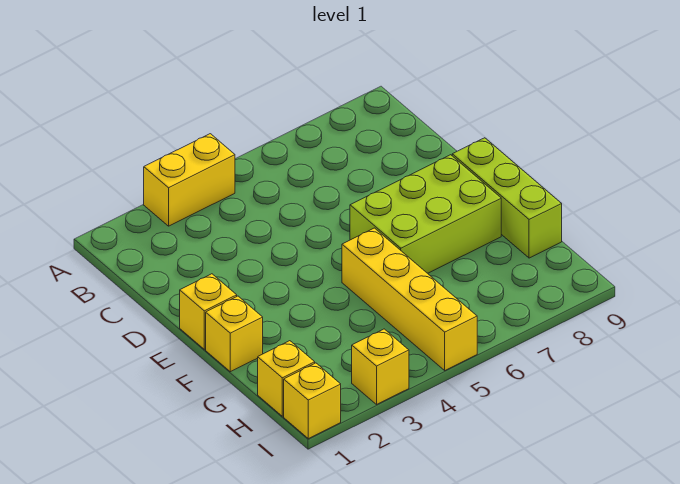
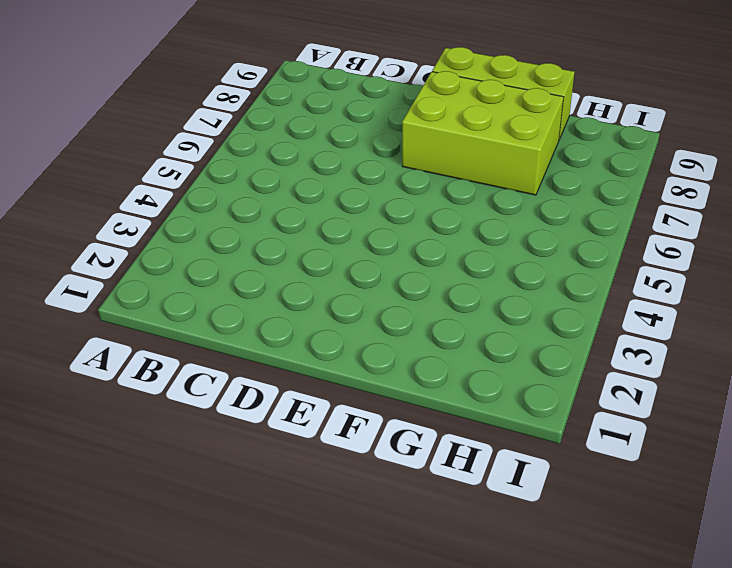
lime 2x3 brick [402,71,564,195] -> lime 2x3 brick turned to [350,155,501,273]
none -> yellow 1x2 brick [144,134,235,226]
none -> yellow 1x1 brick [180,274,237,349]

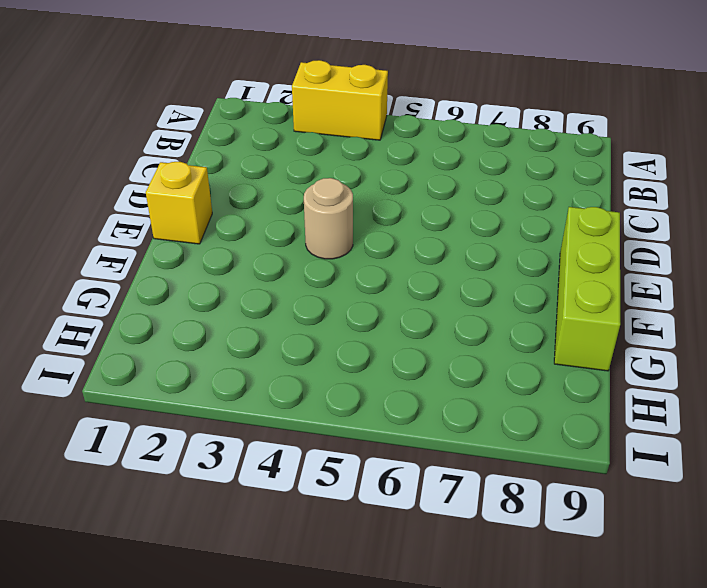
tan 1x1 round brick [304,178,353,259] -> none
none -> lime 2x3 brick [350,155,501,273]
none -> yellow 1x1 brick [206,296,263,372]

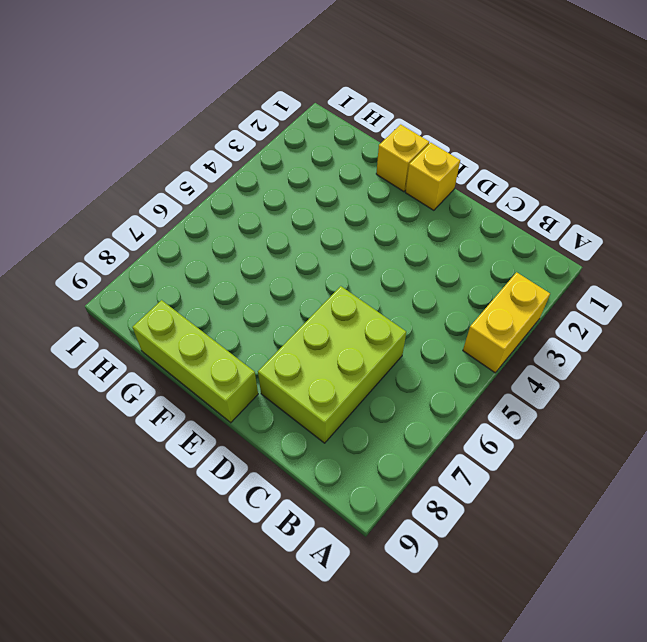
lime 2x3 brick [258,286,406,443] -> lime 2x3 brick moved to [350,155,501,273]
none -> yellow 1x4 brick [342,228,477,370]
none -> yellow 1x1 brick [258,341,315,416]

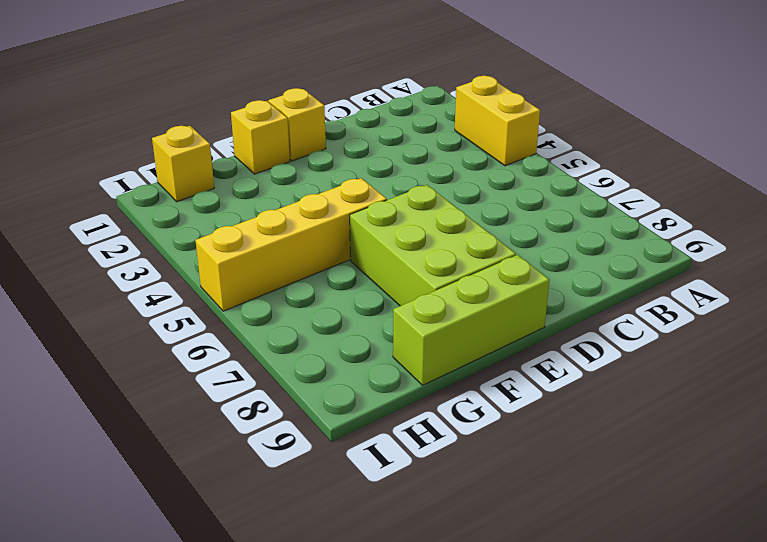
none -> yellow 1x1 brick [284,363,341,439]
none -> yellow 1x1 brick [352,329,409,404]

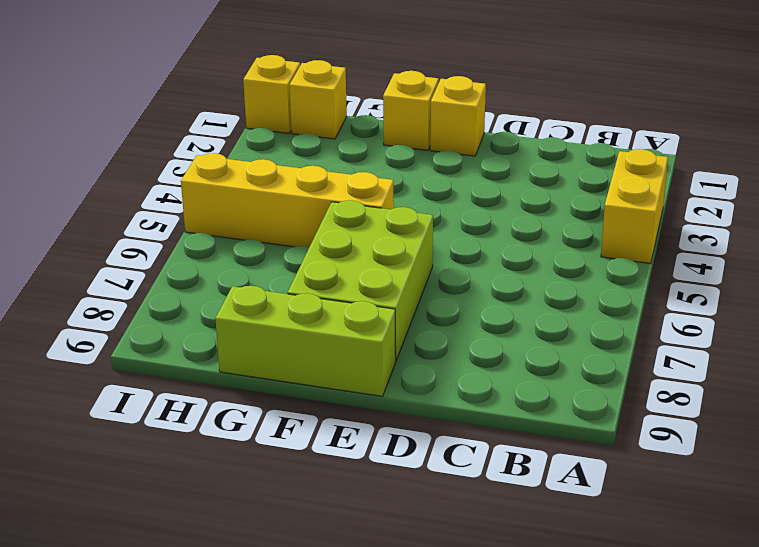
none -> yellow 1x1 brick [352,329,409,404]

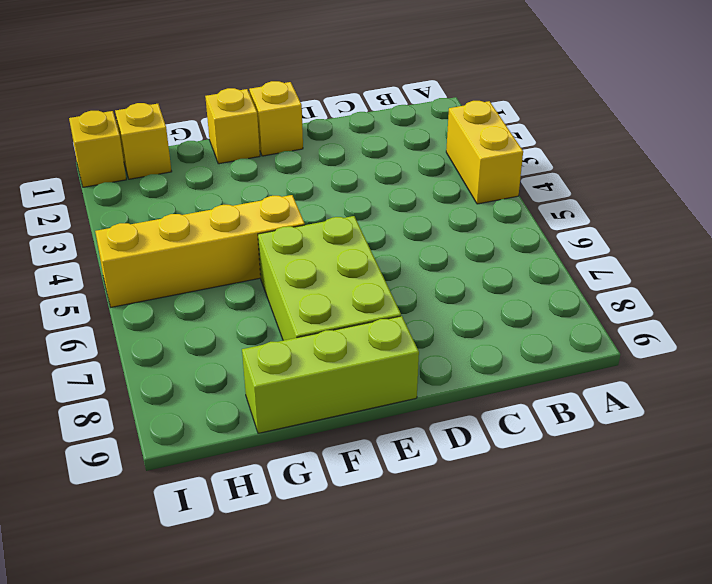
none -> yellow 1x1 brick [352,329,409,404]

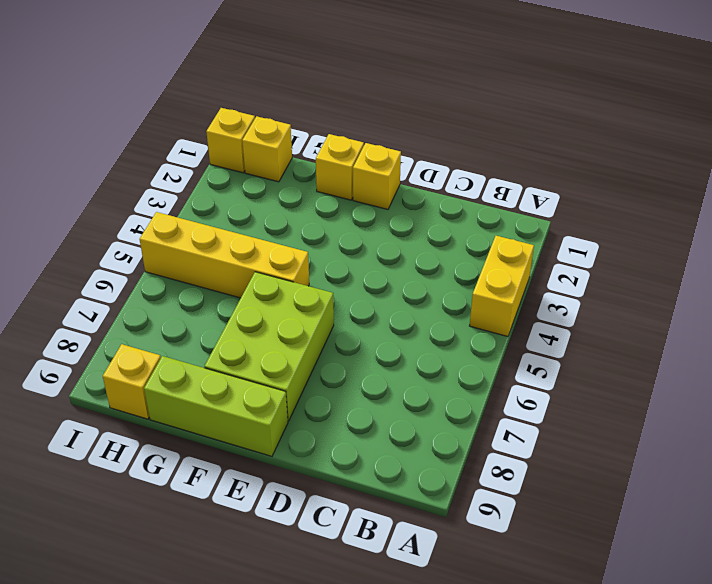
yellow 1x1 brick [103,344,161,419] -> yellow 1x1 brick moved to [352,329,409,404]

